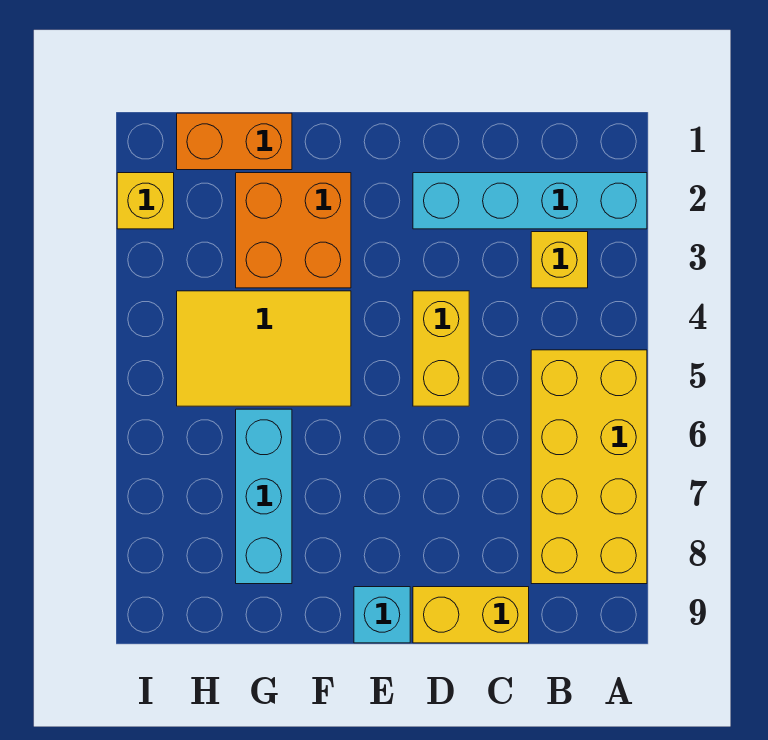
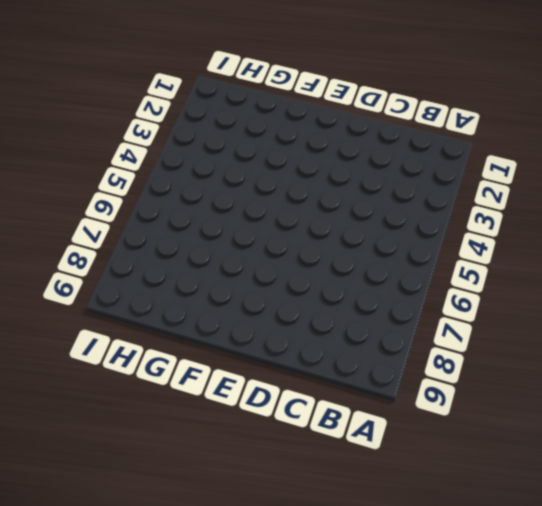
none -> cyan 1x4 brick [413,173,647,229]
none -> yellow 2x4 brick [531,350,647,584]

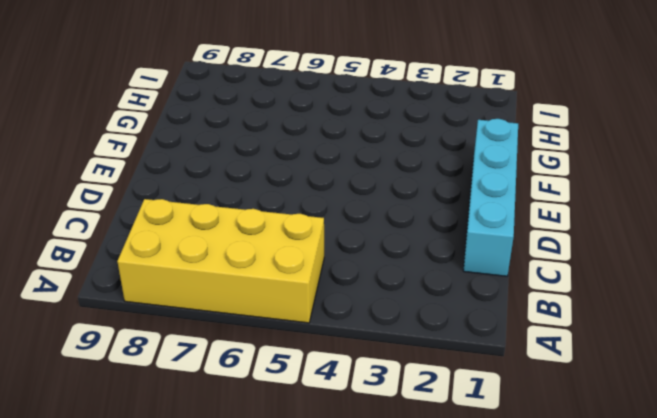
cyan 1x4 brick [463,119,518,276] -> cyan 1x4 brick moved to [413,173,647,229]
none -> yellow 1x1 brick [531,232,588,288]
none -> yellow 1x2 brick [413,587,529,643]

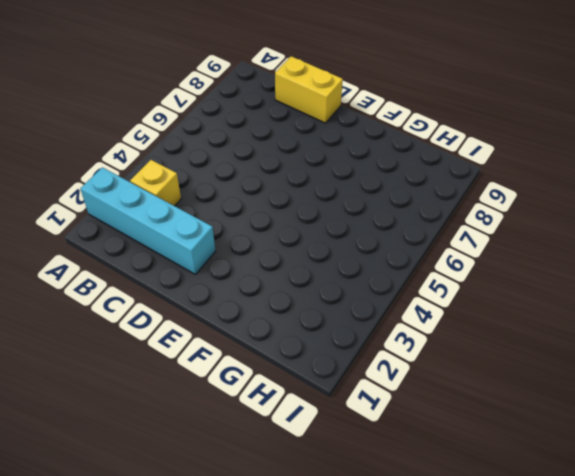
none -> yellow 2x4 brick [531,350,647,584]
none -> yellow 1x2 brick [413,291,469,406]

